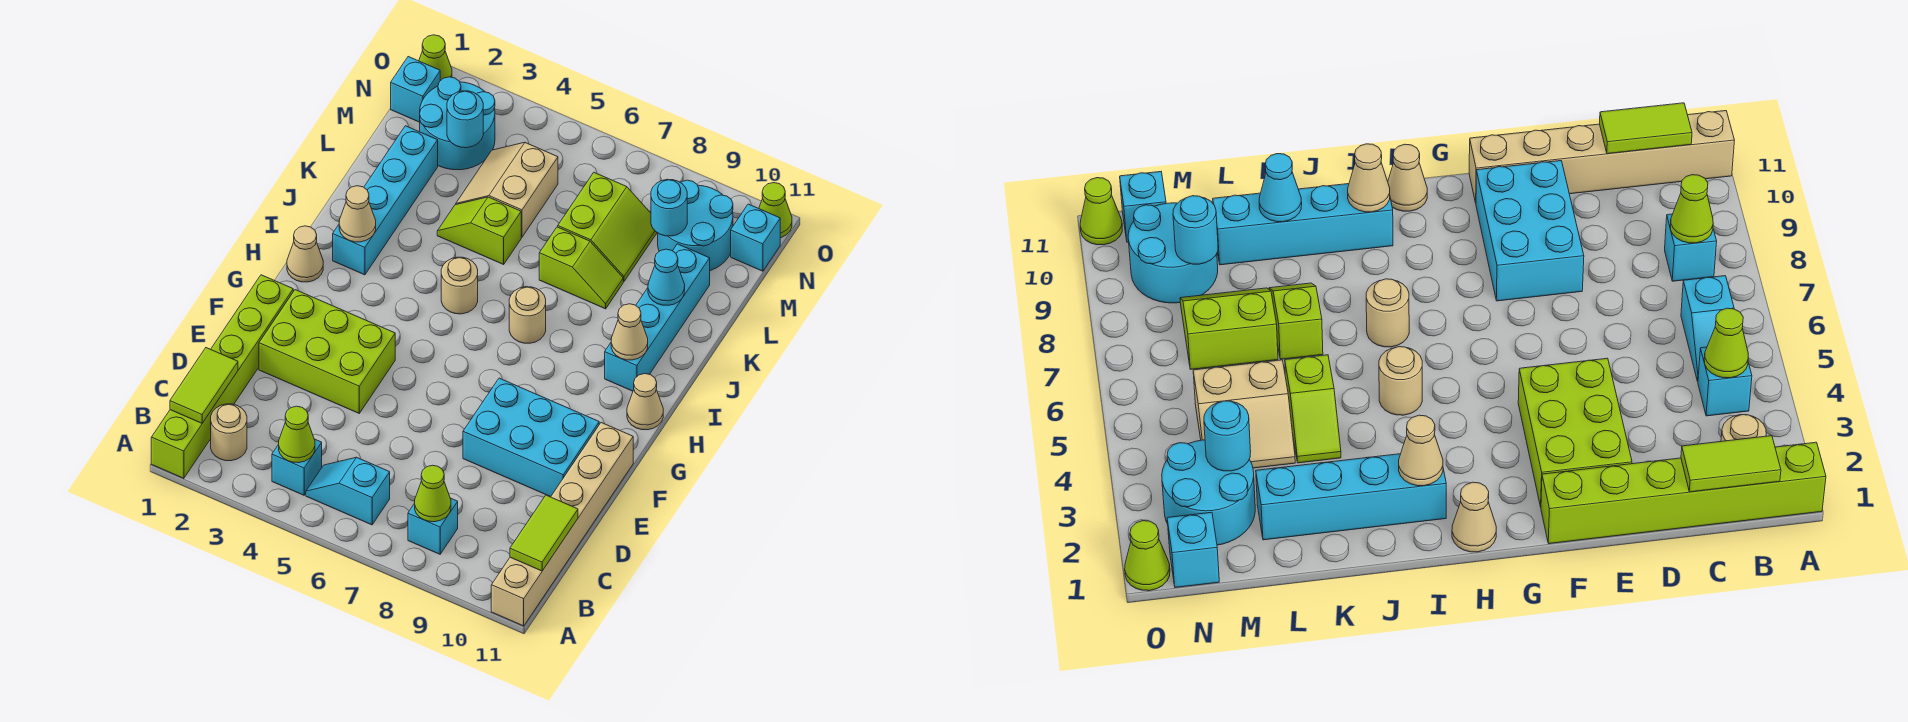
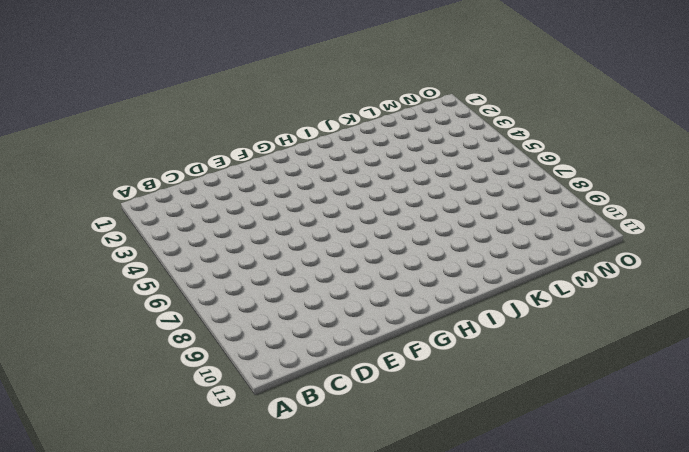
none -> lime 1x6 brick [151,275,293,478]
none -> tan 1x6 brick [491,423,633,626]
none -> tan 1x1 round brick [211,404,247,461]
none -> cyan 1x1 brick [272,439,322,495]

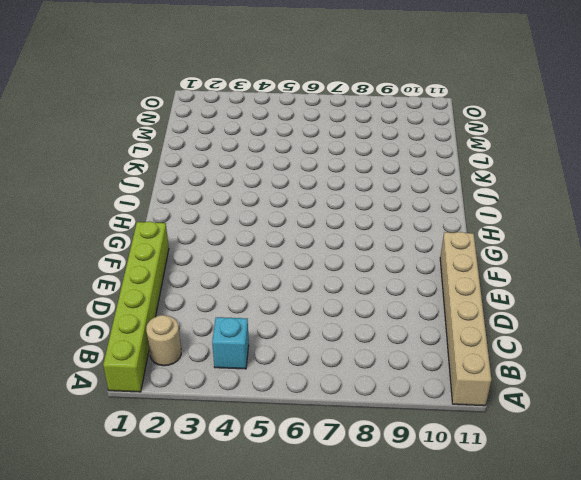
none -> cyan 1x2 slope [306,457,390,525]
none -> cyan 1x1 brick [408,498,458,554]
none -> lime 2x3 brick [259,290,395,413]
none -> cyan 2x3 brick [463,378,599,497]

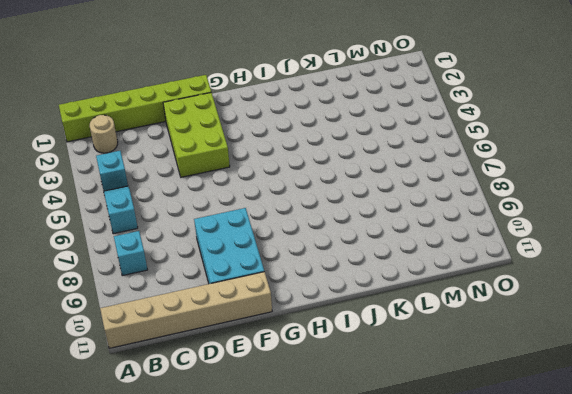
none -> tan 1x1 cone [287,226,323,282]
none -> tan 1x1 cone [627,374,663,430]
none -> cyan 1x4 brick [333,126,438,275]
none -> tan 1x1 round brick [441,257,478,314]

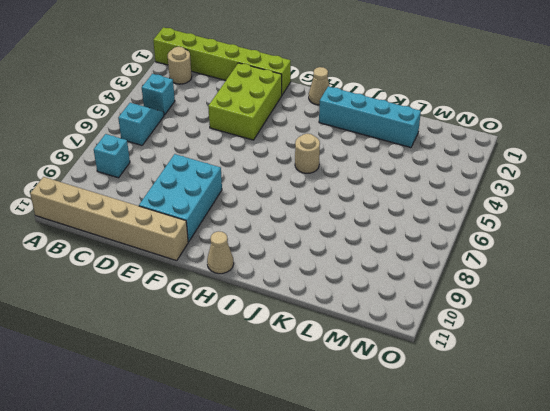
none -> tan 1x1 round brick [509,287,546,343]
none -> cyan 1x4 brick [605,244,710,391]
none -> lime 1x2 slope [437,197,521,264]
none -> lime 1x2 slope [539,227,623,309]

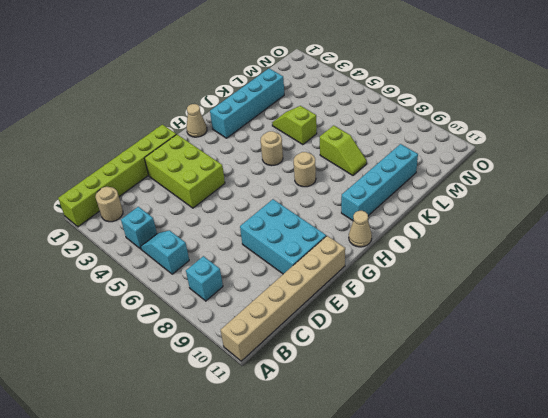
none -> tan 2x2 slope [456,143,558,237]
none -> lime 2x2 slope [558,173,657,281]
none -> cyan 2x2 round brick [420,77,495,170]
none -> cyan 2x2 round brick [658,180,733,271]

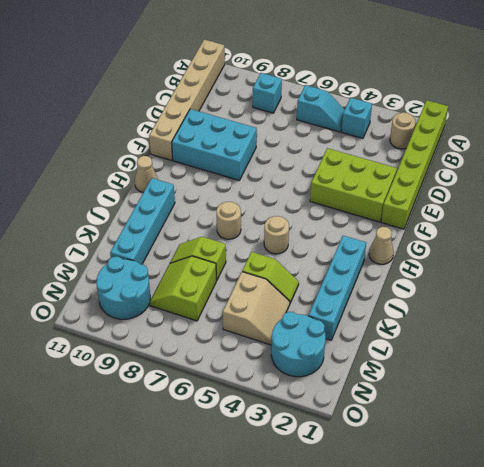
none -> cyan 1x1 brick [391,57,440,122]
none -> cyan 1x1 brick [731,204,780,271]
none -> lime 1x1 cone [419,35,452,81]
none -> lime 1x1 cone [759,183,792,238]

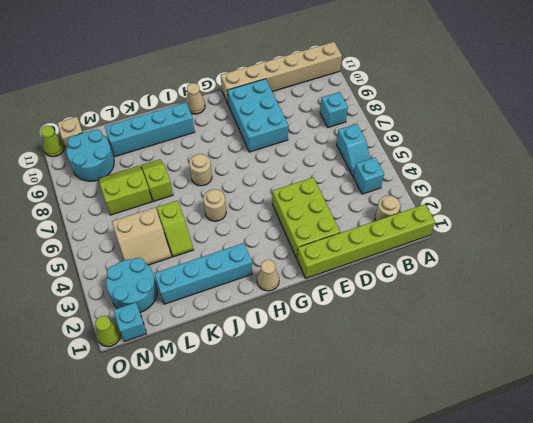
tan 1x1 brick [57,117,83,150] -> cyan 1x1 brick [731,204,780,271]
none -> lime 1x2 tile [170,348,238,423]
none -> lime 1x1 cone [279,406,315,463]
none -> lime 1x1 cone [415,465,451,522]
none -> lime 1x2 tile [510,495,578,571]

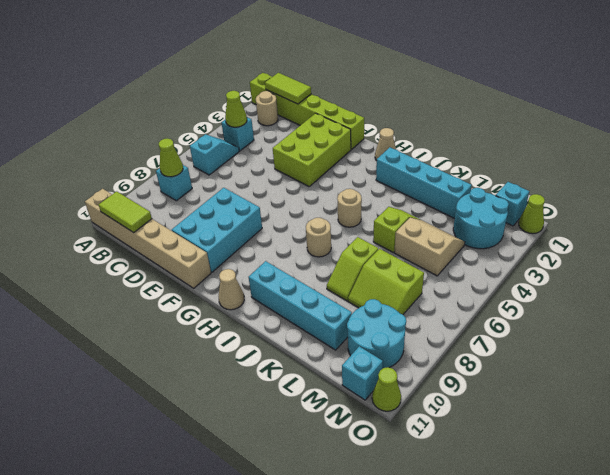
none -> tan 1x1 cone [339,186,376,242]
none -> tan 1x1 cone [611,304,648,360]
none -> cyan 1x1 cone [648,249,685,305]
none -> cyan 1x1 round brick [447,91,483,148]

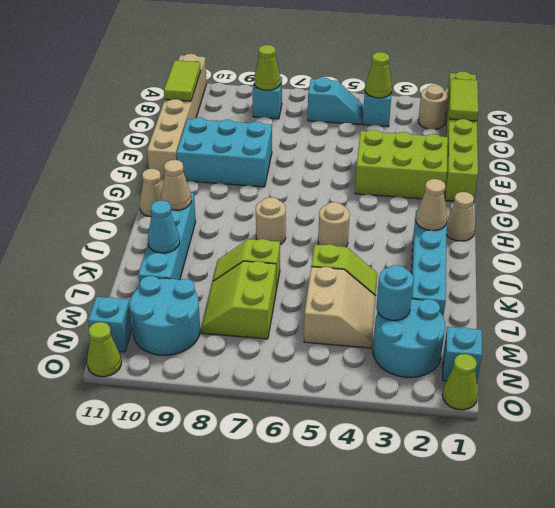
none -> cyan 1x1 round brick [651,179,687,236]

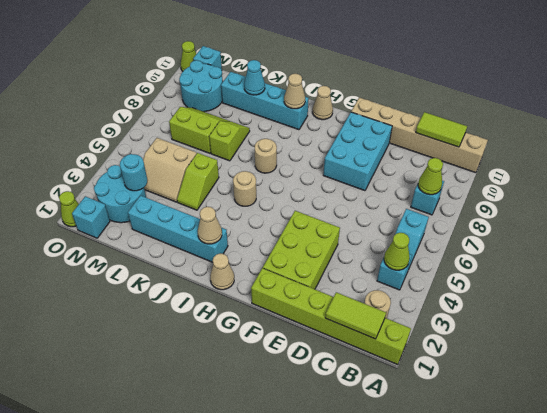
none -> cyan 1x1 round brick [651,179,687,236]

